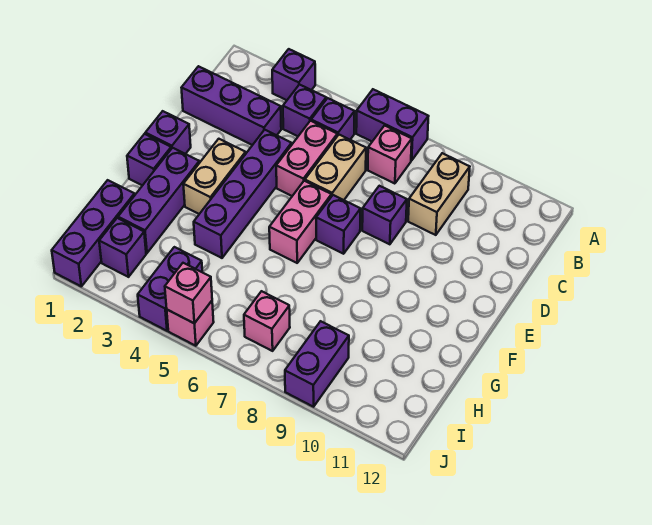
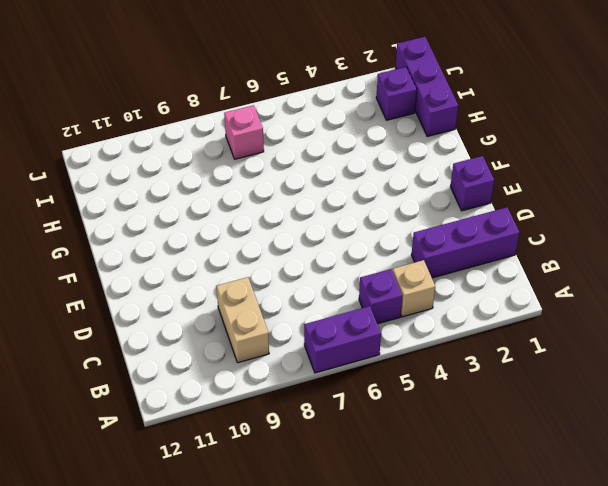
tan 1x1 brick [393,260,435,317] -> purple 1x1 brick [283,85,326,136]
none -> purple 1x1 brick [272,49,315,100]
none -> pink 1x1 brick [368,126,412,184]
none -> pink 1x2 brick [276,121,337,196]

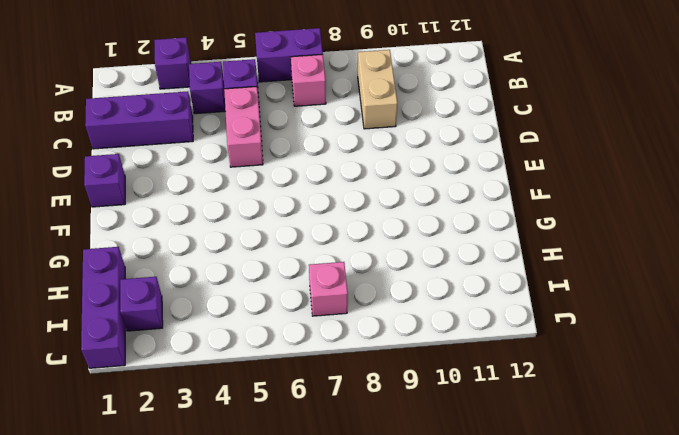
none -> tan 1x2 brick [305,135,366,200]
none -> purple 1x4 brick [194,130,292,258]
none -> purple 1x1 brick [362,186,407,244]

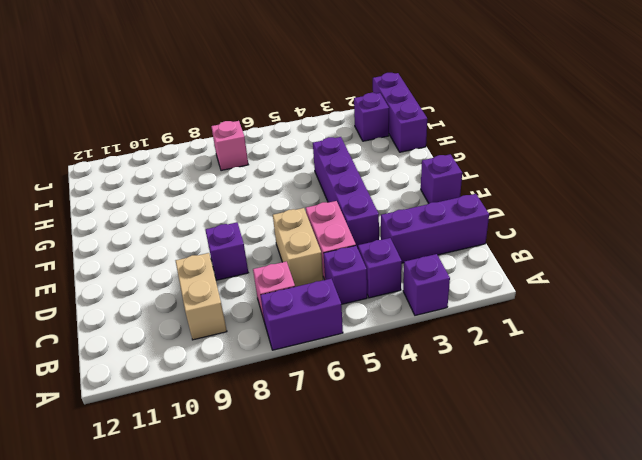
none -> tan 1x2 brick [183,139,246,214]
none -> pink 1x2 brick [269,181,331,263]
none -> purple 1x1 brick [316,195,361,254]

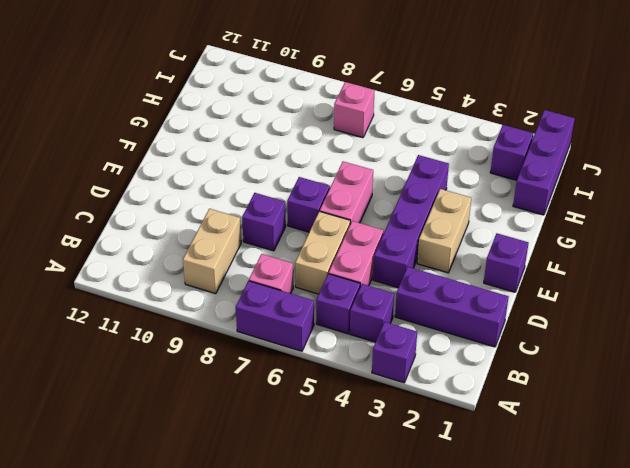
none -> purple 1x1 brick [127,134,171,186]
none -> purple 1x3 brick [118,148,199,253]
none -> purple 1x2 brick [138,247,202,331]

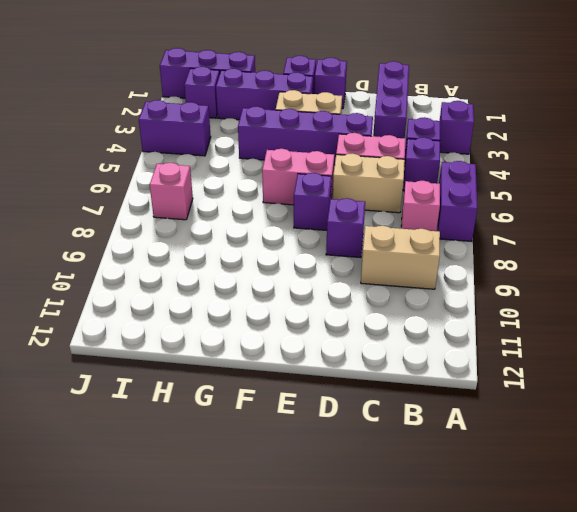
none -> purple 1x2 brick [285,321,349,407]
none -> pink 1x1 brick [167,301,214,346]
none -> pink 1x1 brick [165,263,212,323]

